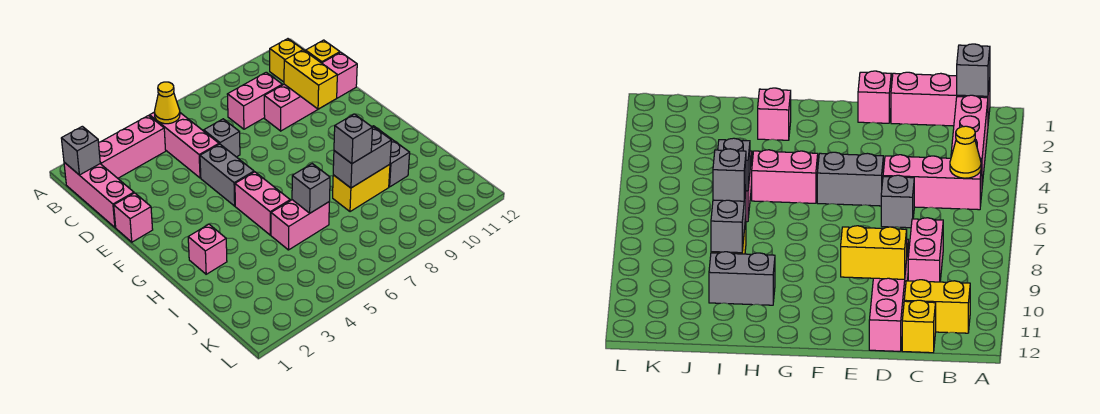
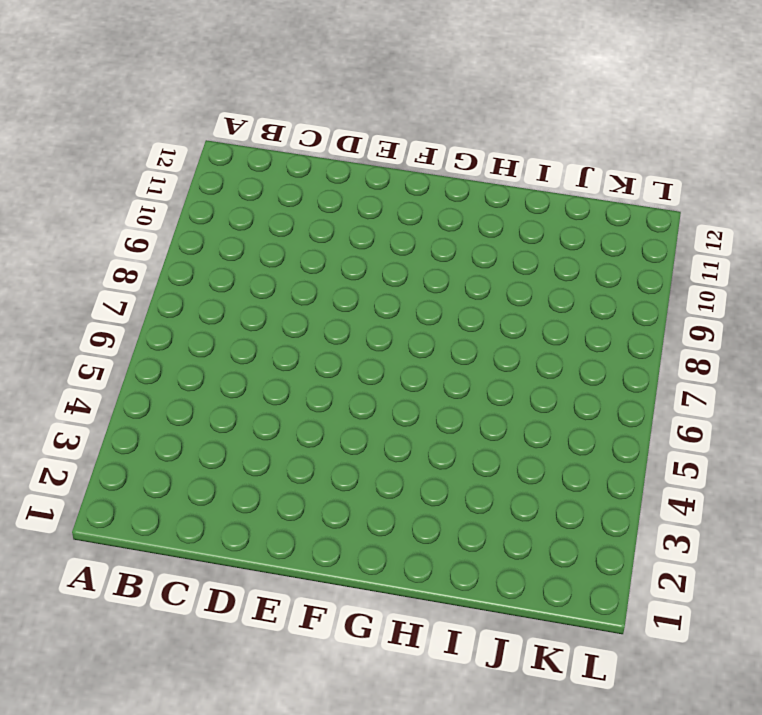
none -> pink 1x3 brick [64,162,134,227]
none -> pink 1x3 brick [99,116,166,178]
none -> pink 1x3 brick [150,113,219,178]

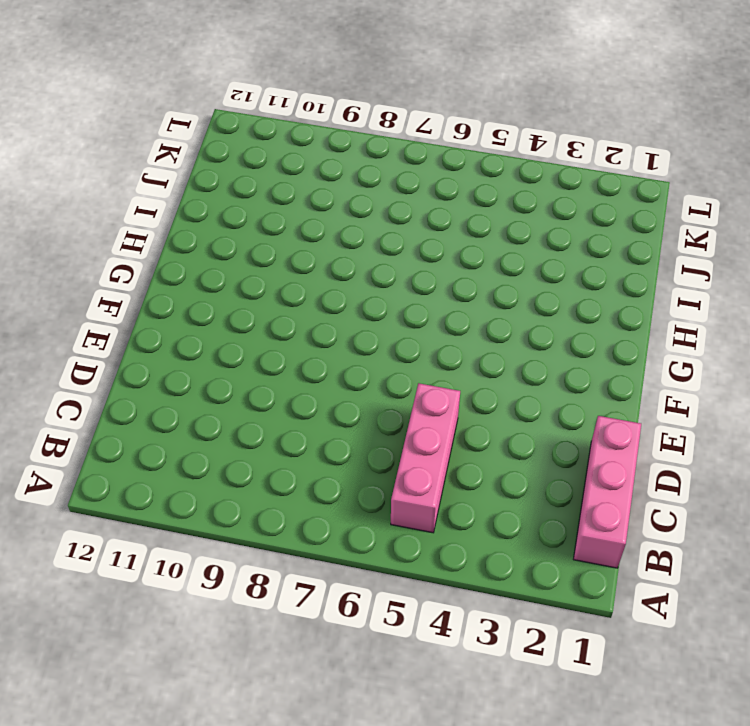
none -> pink 1x3 brick [99,116,166,178]
none -> yellow 1x2 brick [270,39,320,82]
none -> pink 1x2 brick [227,72,282,129]

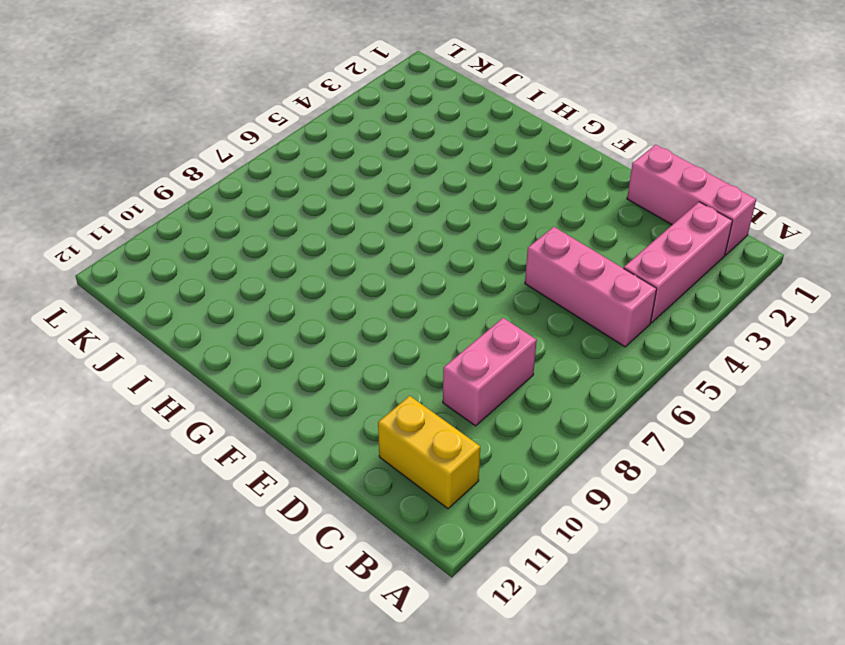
none -> yellow 1x1 brick [306,40,340,63]
none -> grey 1x1 brick [204,119,240,157]
none -> pink 1x4 brick [264,52,357,131]

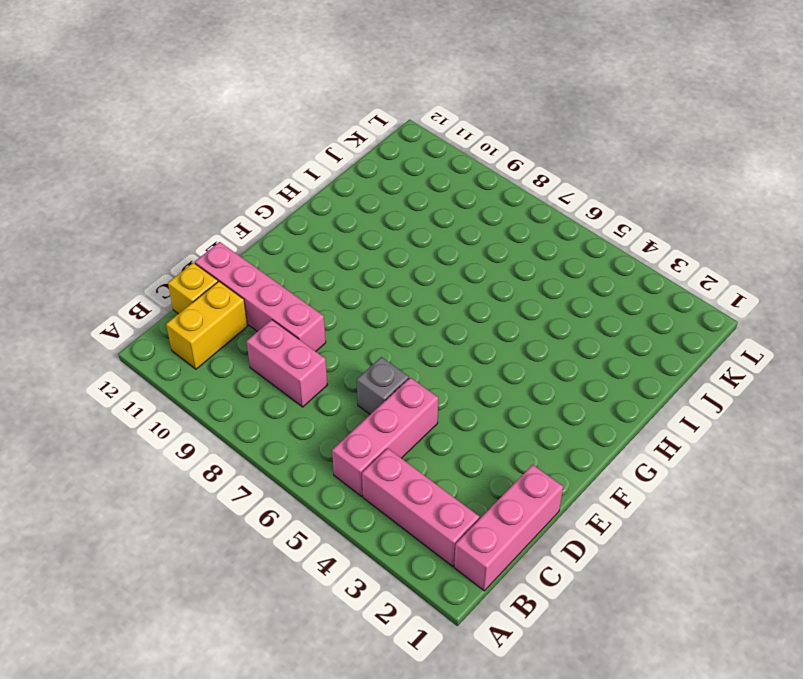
none -> pink 1x1 brick [114,193,153,242]
none -> grey 1x2 brick [200,144,254,206]
none -> pink 1x2 brick [235,172,290,235]

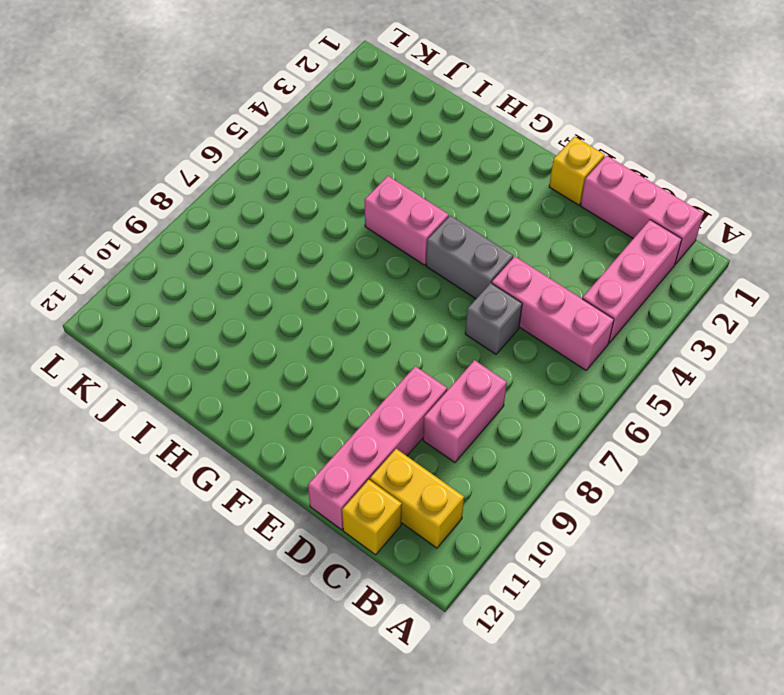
yellow 1x1 brick [549,137,605,205] -> pink 1x1 brick [114,193,153,242]
none -> pink 1x1 brick [188,224,227,274]
none -> grey 1x2 brick [372,126,410,187]
none -> pink 1x2 brick [271,200,329,250]

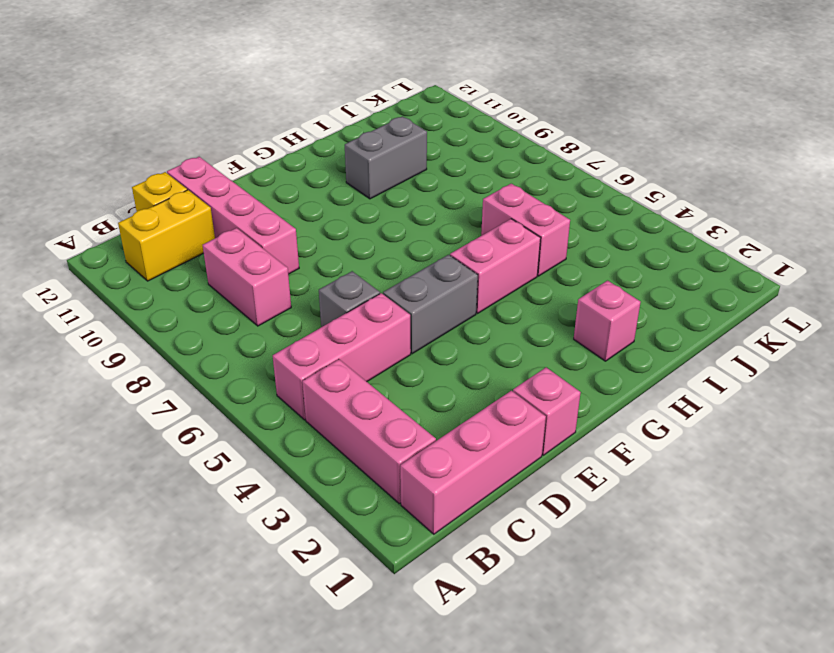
none -> yellow 1x2 brick [333,164,390,212]
none -> grey 1x1 brick [61,126,100,175]
none -> yellow 1x1 cone [154,82,180,124]

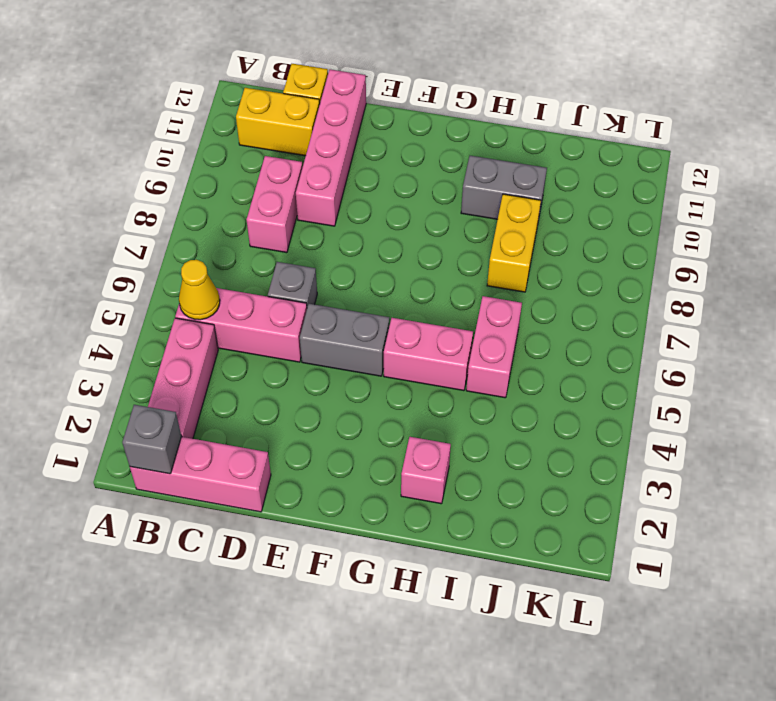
none -> pink 1x1 brick [114,193,153,242]
none -> yellow 1x2 brick [284,50,337,109]
none -> grey 1x1 brick [292,164,330,213]

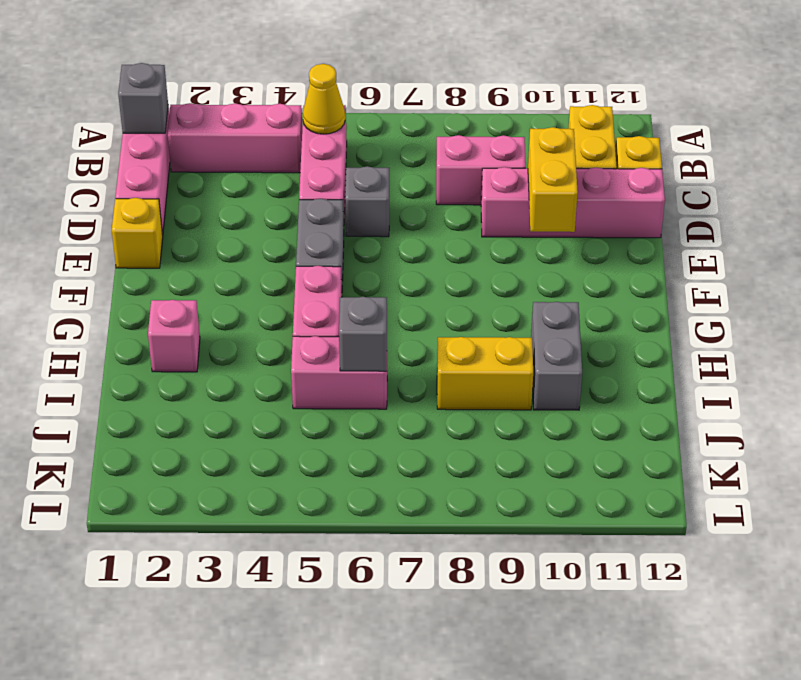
yellow 1x1 brick [112,198,163,268] -> pink 1x1 brick [114,193,153,242]
none -> grey 1x2 brick [333,127,391,188]
none -> grey 1x1 brick [334,114,373,164]

